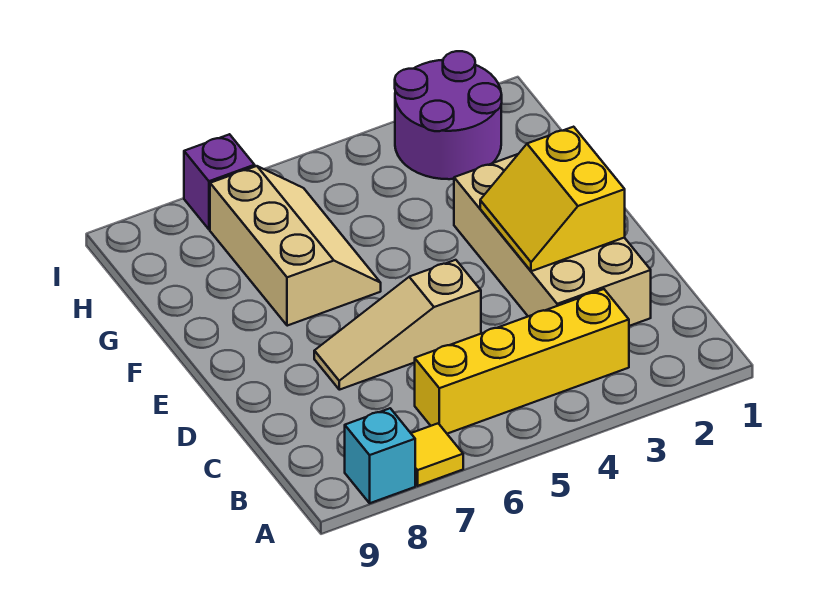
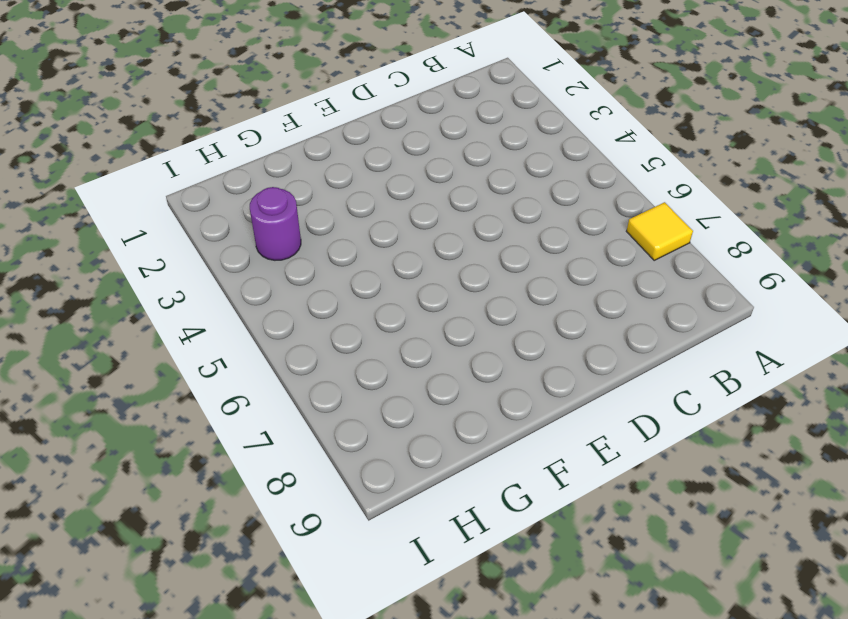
purple 1x1 round brick [250,187,301,260] -> purple 2x2 round brick [395,51,502,179]
none -> cyan 1x1 brick [345,408,415,503]
none -> yellow 1x4 brick [415,289,629,434]

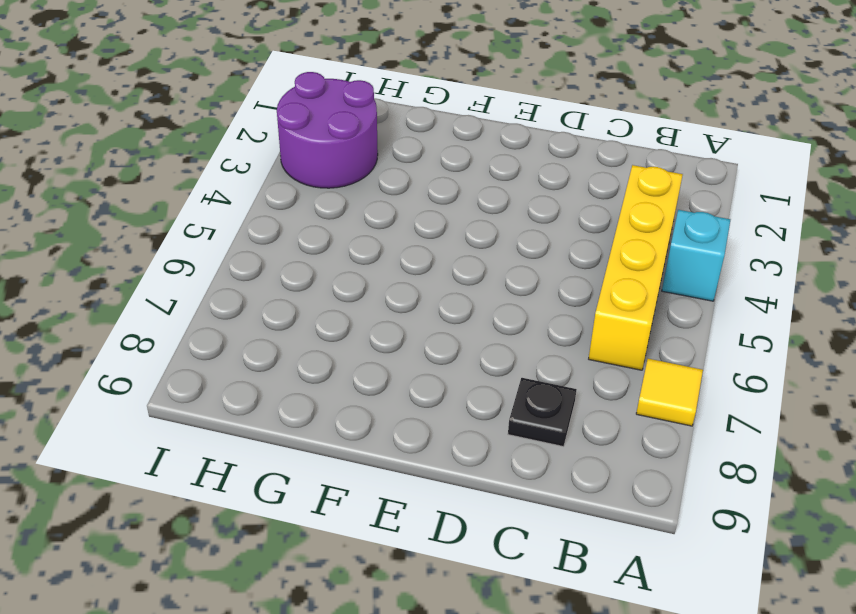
cyan 1x1 brick [662,210,730,301] -> cyan 1x1 brick moved to [345,408,415,503]
black 1x1 plate [508,378,577,447] -> none
none -> tan 2x4 brick [454,154,651,326]
none -> tan 1x3 slope [314,260,481,390]

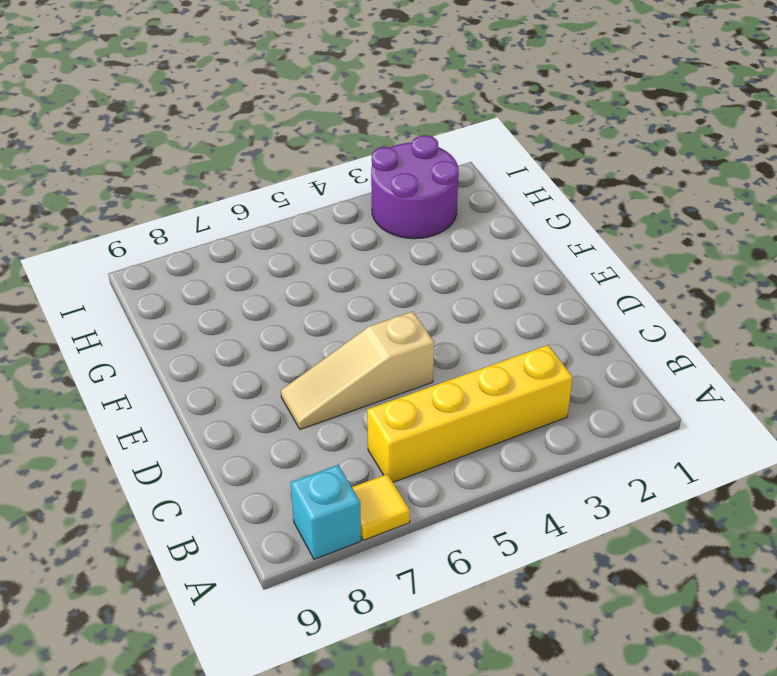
none -> tan 2x4 brick [454,154,651,326]
none -> tan 2x3 slope [210,166,381,326]

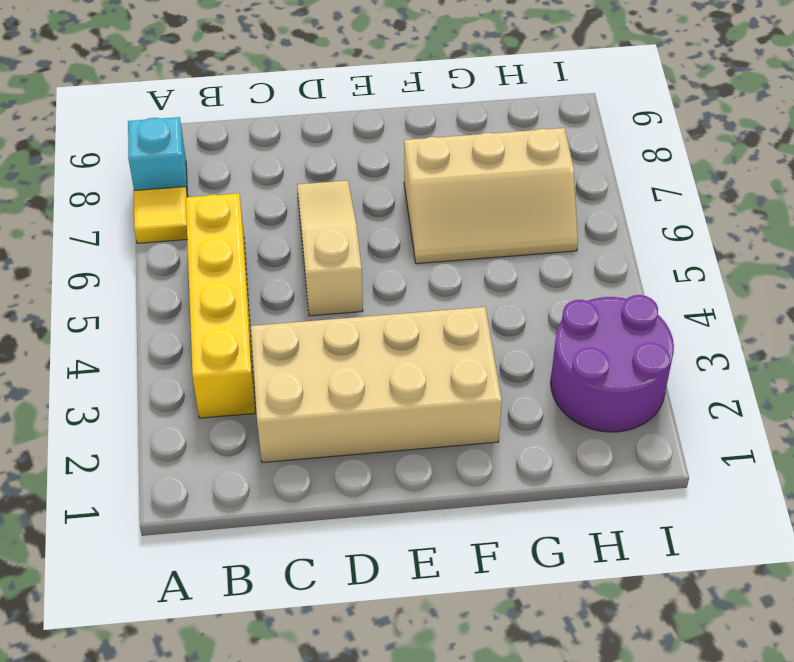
none -> purple 1x1 brick [184,134,255,229]
none -> yellow 2x2 slope [480,127,625,271]

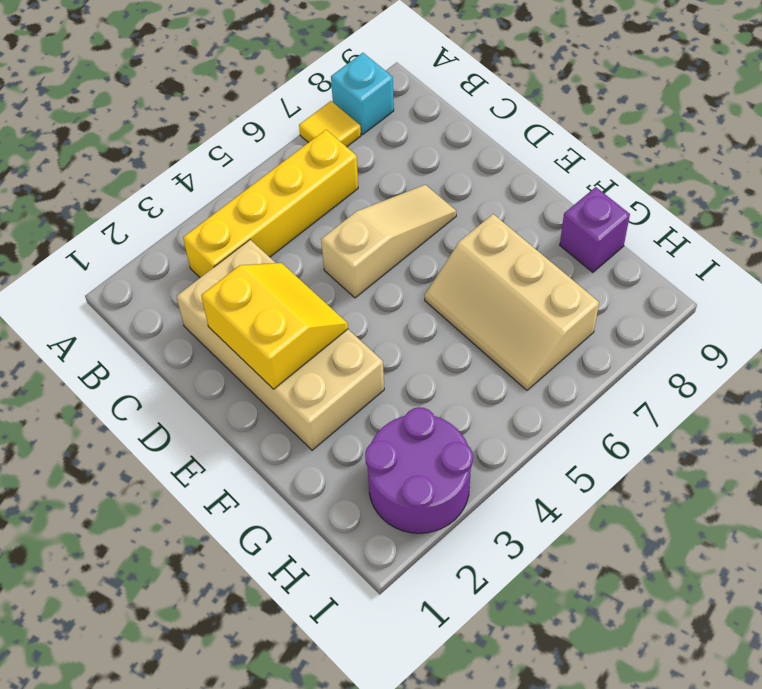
purple 1x1 brick [560,187,630,272] -> purple 1x1 brick moved to [184,134,255,229]

